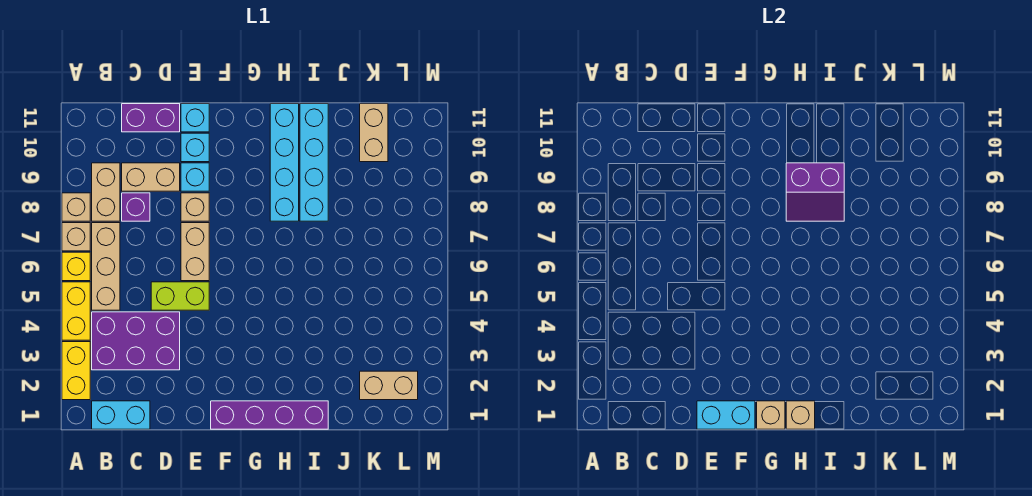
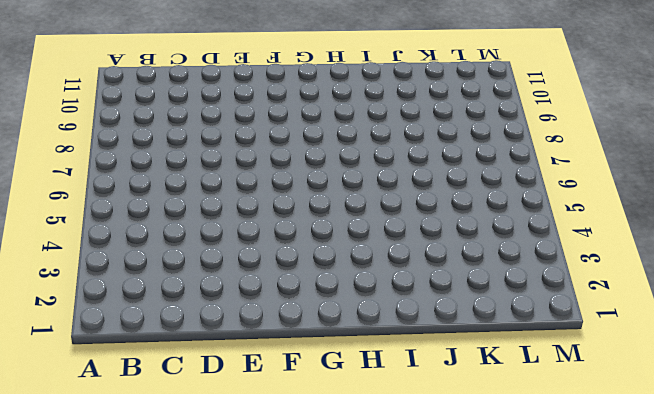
none -> yellow 1x2 brick [62,342,90,400]
none -> yellow 1x2 brick [62,282,90,340]
none -> yellow 1x1 brick [62,252,90,281]

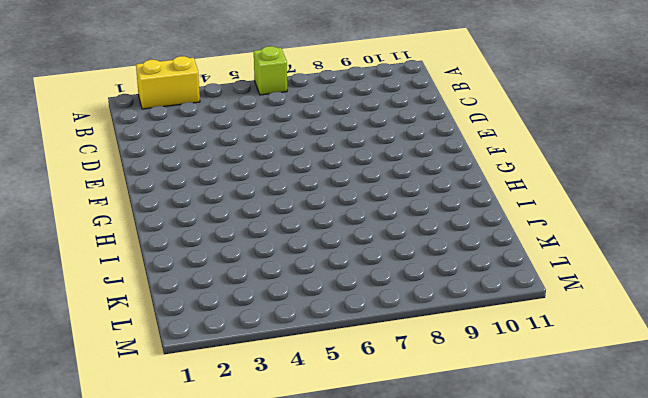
lime 1x1 brick [254,46,287,95] -> yellow 1x1 brick [62,252,90,281]
none -> yellow 1x2 brick [62,282,90,340]
none -> tan 1x1 brick [62,223,90,251]
none -> tan 1x1 brick [62,193,90,221]

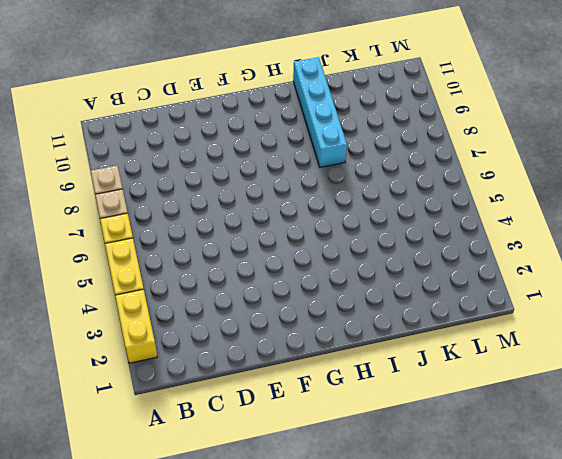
none -> cyan 1x2 brick [92,401,150,429]
none -> purple 2x3 brick [92,312,180,370]
none -> tan 1x3 brick [92,223,120,310]

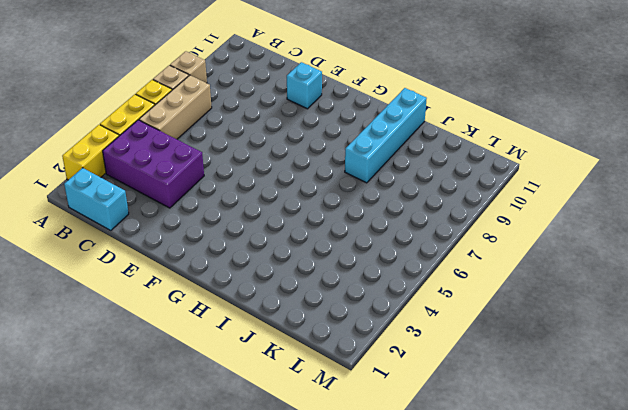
none -> tan 1x2 brick [92,163,120,221]
none -> purple 1x1 brick [122,193,150,221]
none -> tan 1x2 brick [122,163,180,191]

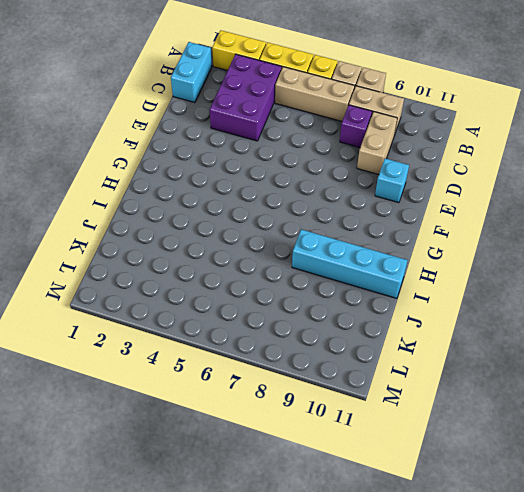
none -> purple 1x2 brick [122,104,180,132]
none -> lime 1x2 brick [151,282,209,310]
none -> tan 1x2 brick [181,223,209,281]

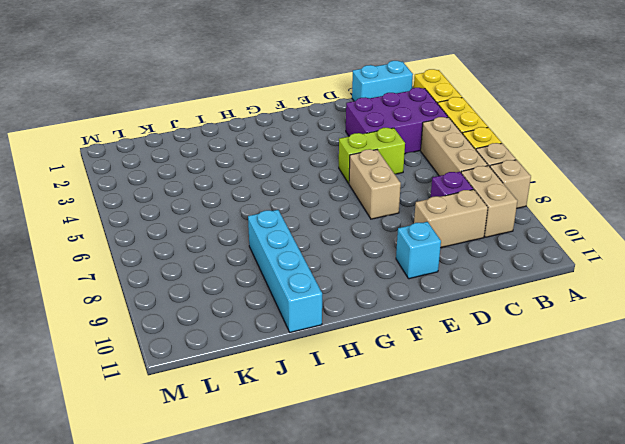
none -> purple 1x2 brick [122,104,180,132]
none -> tan 1x1 brick [181,193,209,221]
none -> cyan 1x1 brick [181,163,209,191]

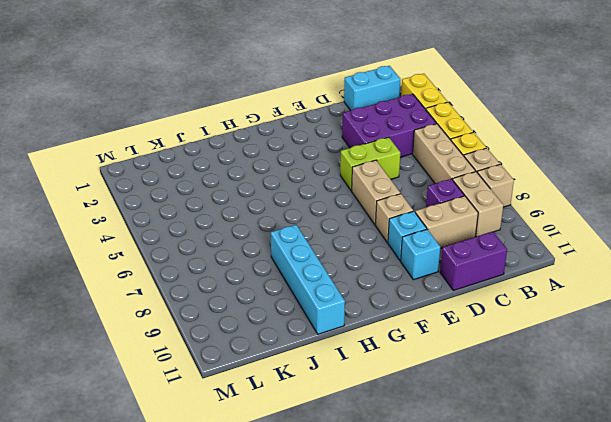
none -> cyan 1x1 brick [181,104,209,132]
none -> purple 1x4 brick [211,401,328,429]
none -> cyan 1x4 brick [270,104,299,221]

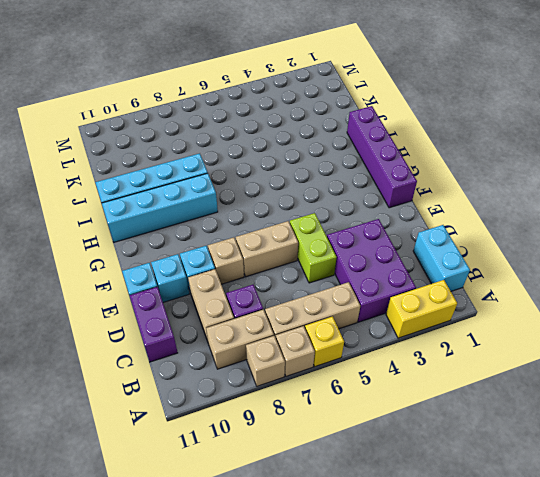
none -> yellow 1x2 brick [62,282,90,340]
none -> tan 1x2 brick [360,371,418,400]
none -> tan 1x2 brick [360,104,388,162]

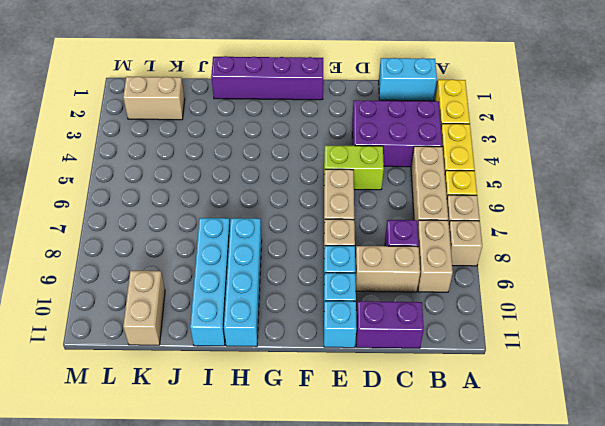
none -> cyan 1x2 brick [697,401,755,429]
none -> tan 1x1 brick [757,401,785,429]
none -> tan 1x1 brick [786,401,815,429]

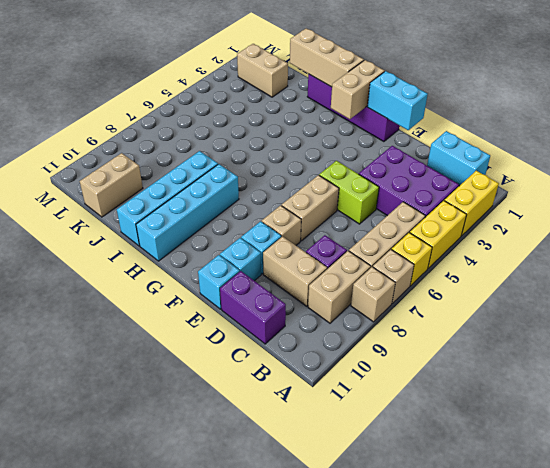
tan 1x2 brick [331,60,385,119] -> tan 1x1 brick [757,401,785,429]
tan 1x3 brick [290,28,364,87] -> tan 1x1 brick [786,401,815,429]
none -> purple 2x2 slope [786,163,844,221]

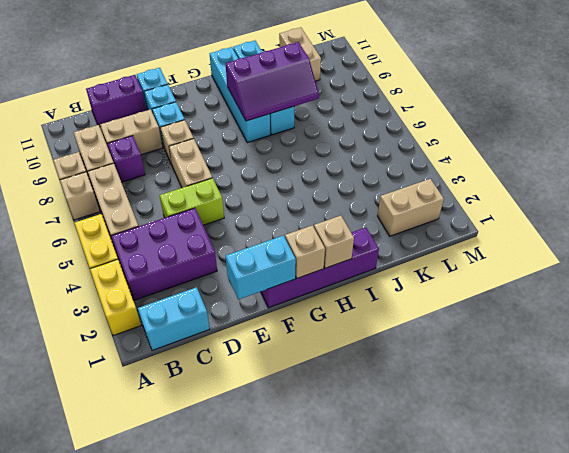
purple 2x3 slope [226,42,319,121] -> purple 2x2 slope [786,163,844,221]
none -> yellow 1x1 brick [62,252,90,281]

